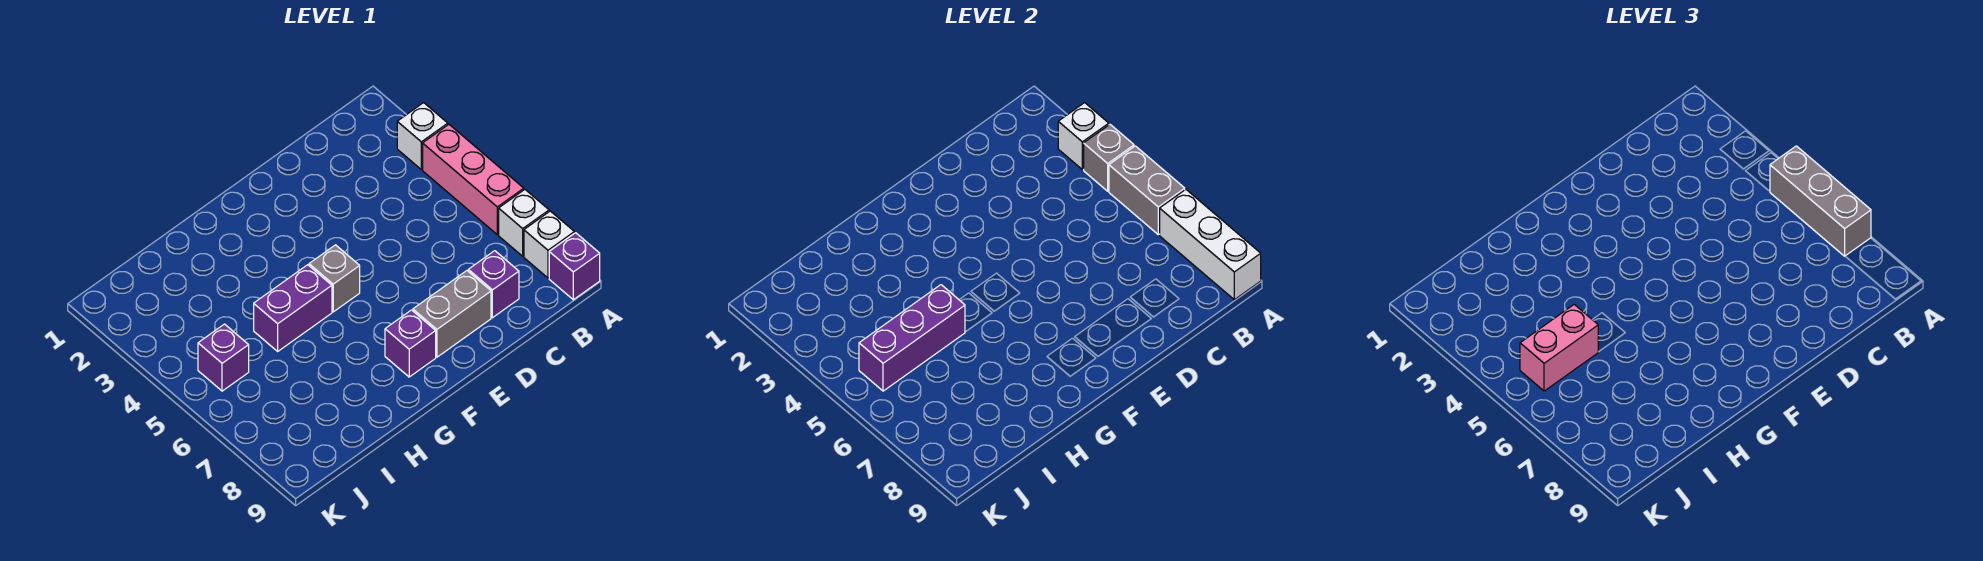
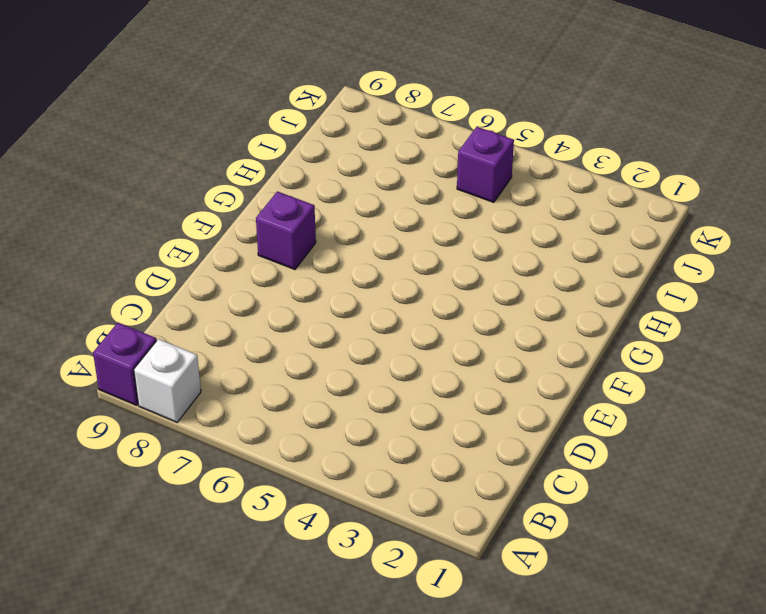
none -> white 1x1 brick [397,103,448,169]
none -> pink 1x3 brick [423,125,524,235]
none -> white 1x1 brick [499,190,549,256]

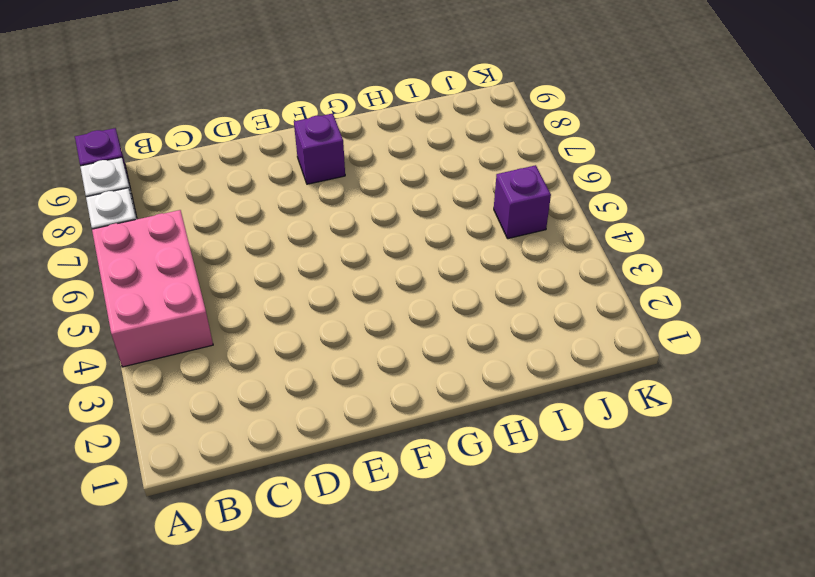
pink 2x3 brick [92,210,213,367] -> pink 1x3 brick [423,125,524,235]
none -> white 1x1 brick [397,103,448,169]
none -> purple 1x1 brick [468,251,519,318]
none -> grey 1x2 brick [413,271,491,357]

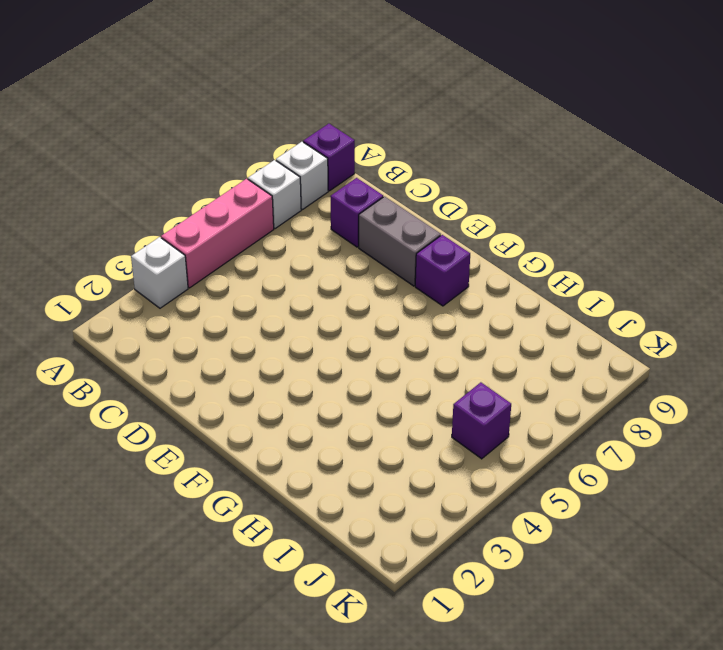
none -> grey 1x1 brick [309,245,360,312]
none -> purple 1x2 brick [254,265,332,351]
none -> white 1x1 brick [1058,103,1109,169]

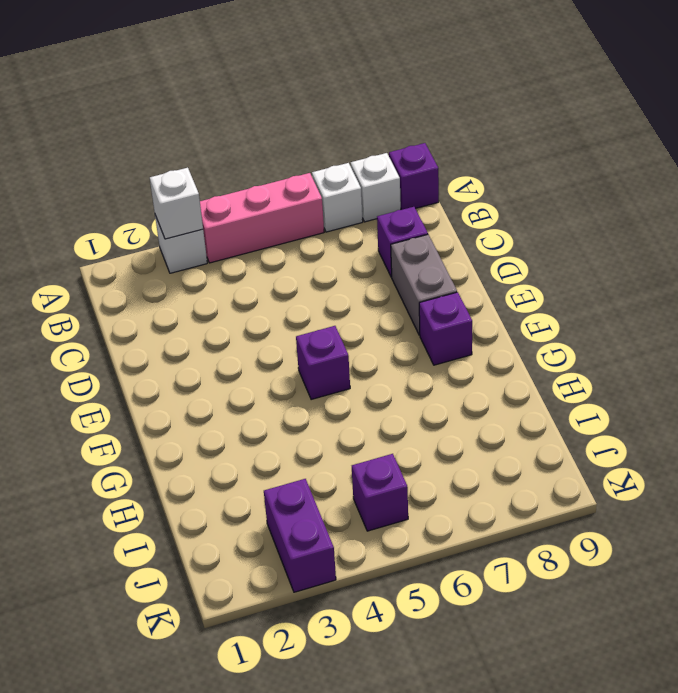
purple 1x1 brick [296,326,350,400] -> grey 1x1 brick [309,245,360,312]
purple 1x2 brick [264,479,336,592] -> purple 1x2 brick moved to [254,265,332,351]
none -> grey 1x1 brick [1084,125,1134,191]
none -> grey 1x2 brick [1109,146,1185,235]
none -> white 1x3 brick [1160,190,1261,300]

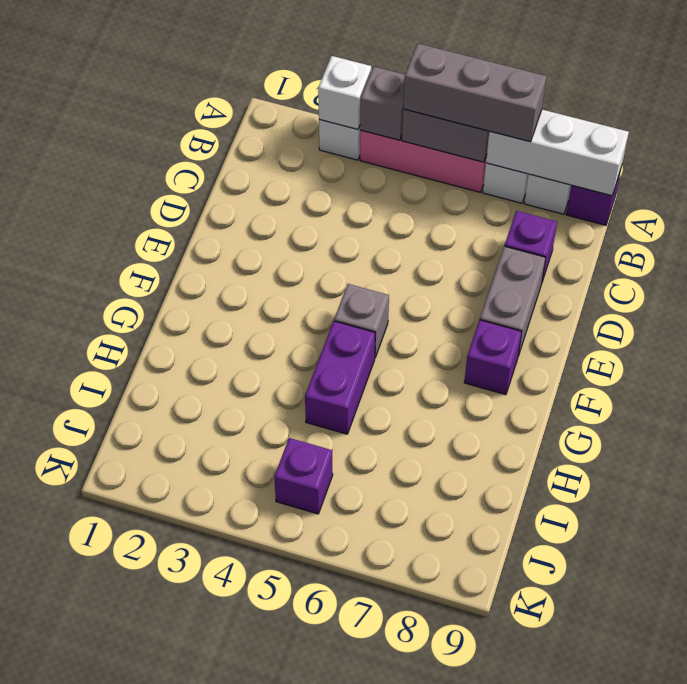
none -> purple 1x3 brick [859,285,965,391]
none -> pink 1x2 brick [1520,304,1598,391]

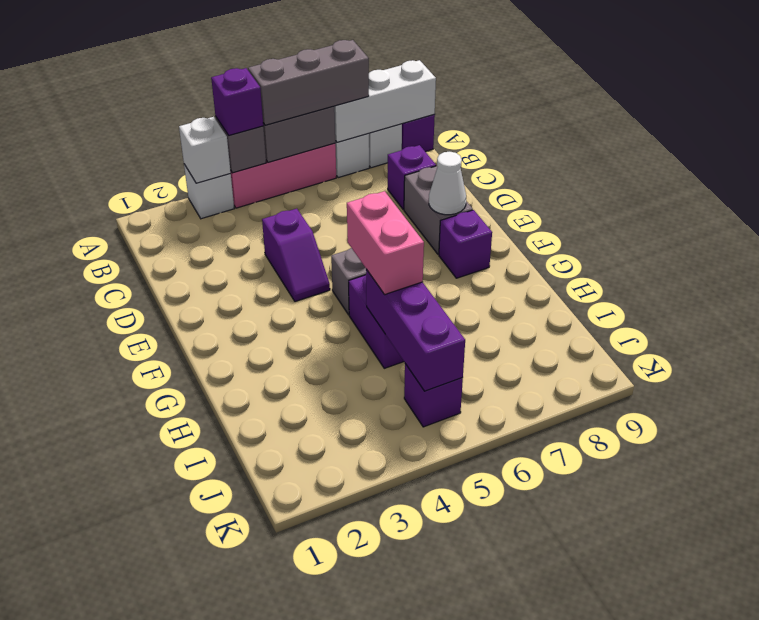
purple 1x1 brick [211,68,263,136] -> none
purple 1x2 slope [262,209,330,302] -> none
white 1x1 cone [429,152,466,215] -> none
pink 1x2 brick [347,191,424,295] -> pink 1x2 brick moved to [1520,304,1598,391]

